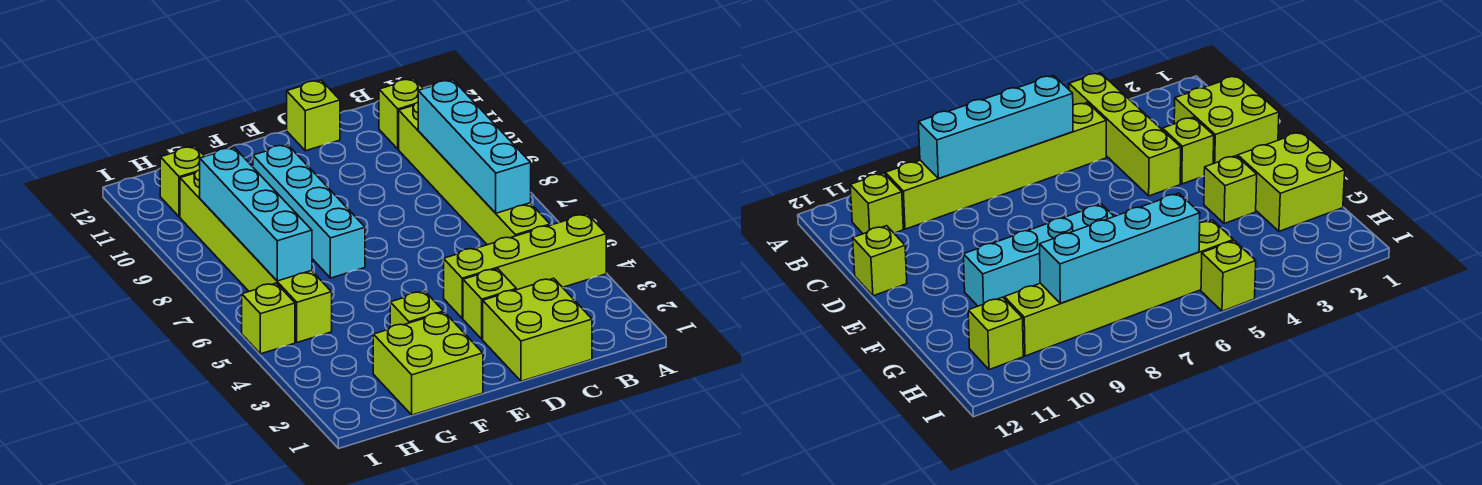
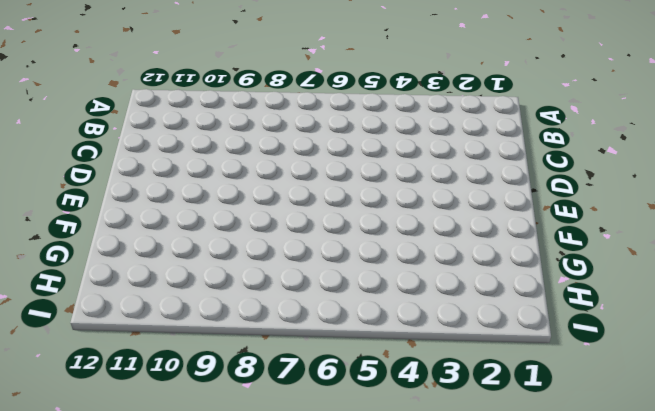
none -> lime 1x4 brick [444,214,606,318]
none -> lime 1x6 brick [399,102,550,245]
none -> lime 1x1 brick [379,79,423,149]

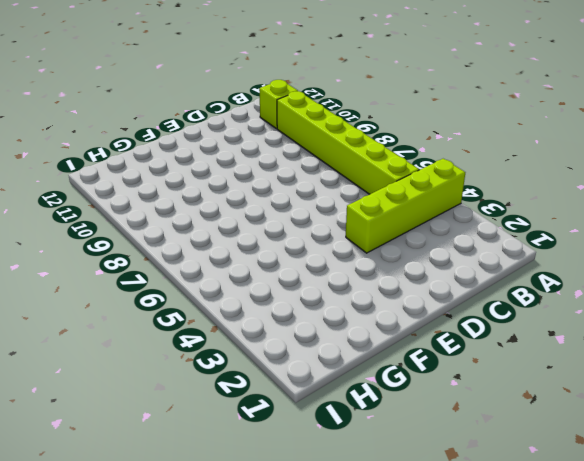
none -> lime 2x2 brick [483,278,592,381]
none -> lime 1x1 brick [463,269,516,339]
none -> lime 1x1 brick [287,80,340,151]

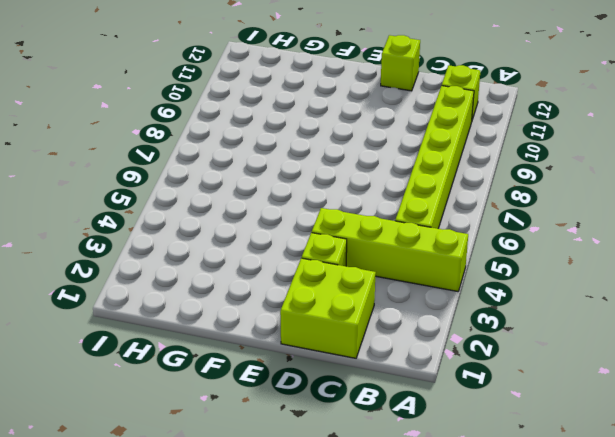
none -> lime 2x2 brick [373,312,483,415]
none -> lime 1x1 brick [390,291,444,327]
none -> cyan 1x4 brick [253,145,365,278]

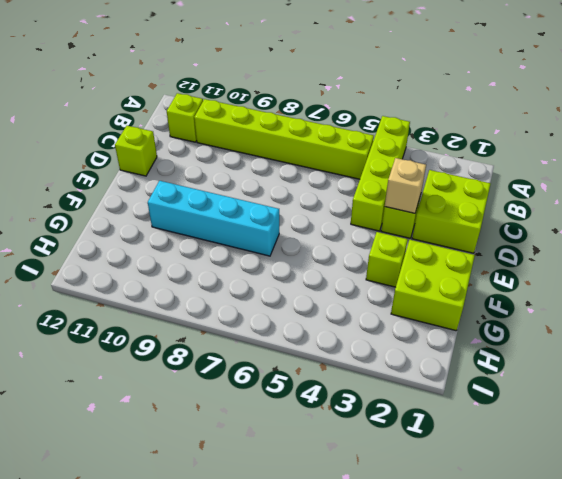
tan 1x1 brick [385,158,426,213] -> none
none -> lime 1x6 brick [180,170,332,342]
none -> lime 1x1 brick [160,146,205,217]
none -> lime 1x1 brick [242,283,295,354]

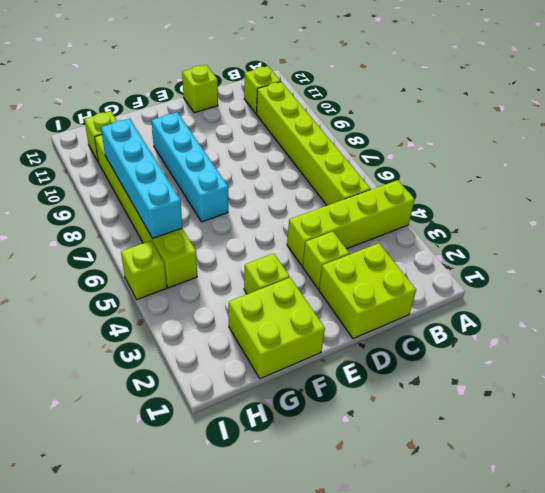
none -> cyan 1x4 brick [418,80,531,213]

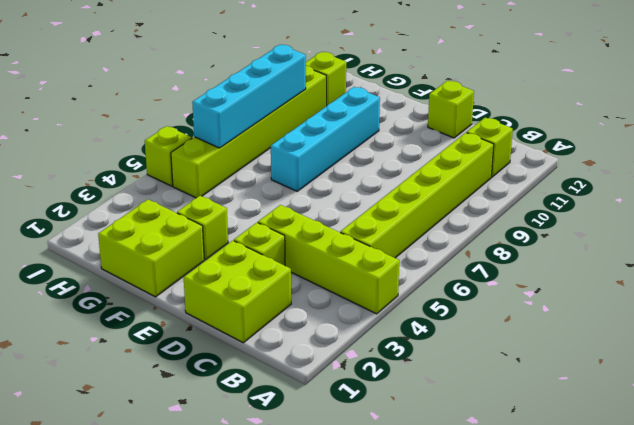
none -> cyan 1x4 brick [418,80,531,213]

